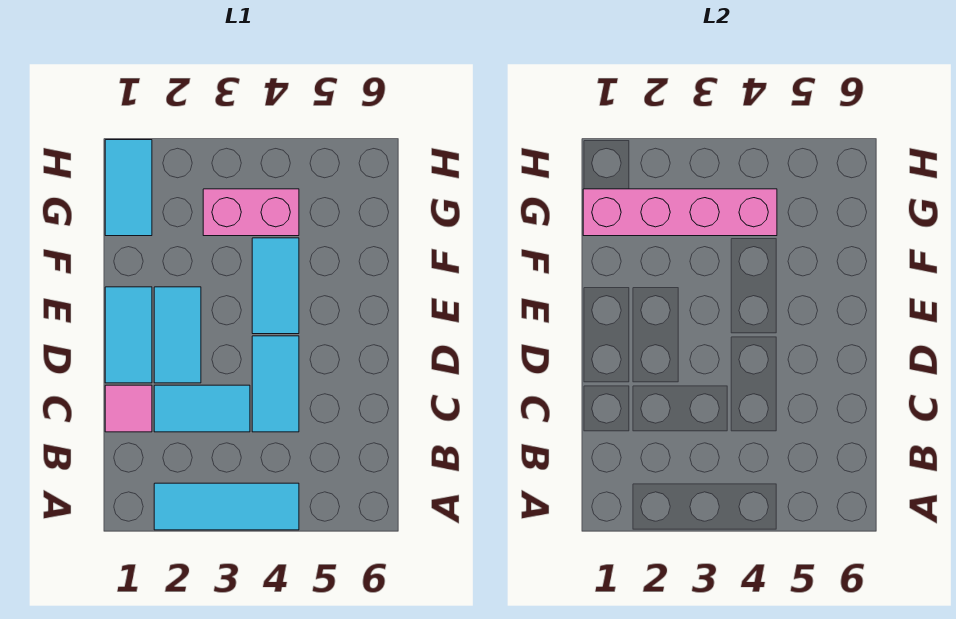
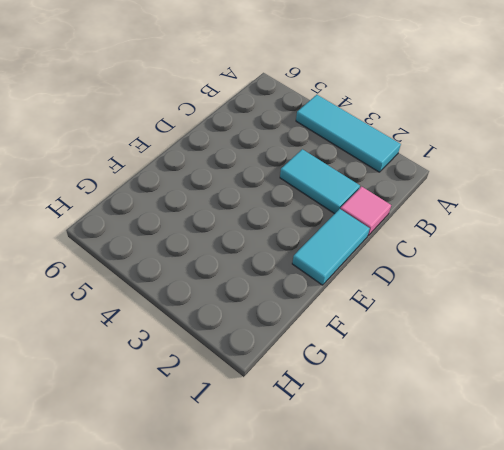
none -> cyan 1x2 tile [252,336,299,432]
none -> cyan 1x2 tile [154,287,201,383]

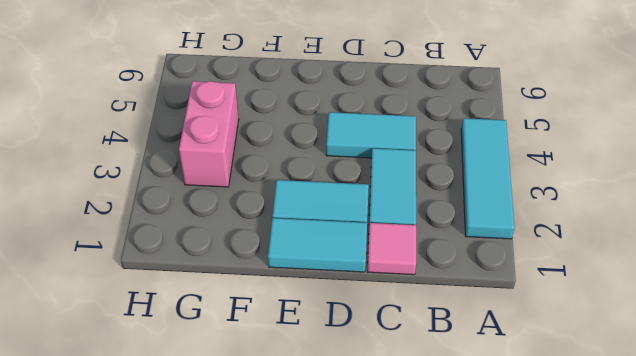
none -> cyan 1x2 tile [252,238,299,334]
none -> cyan 1x2 tile [105,140,152,236]

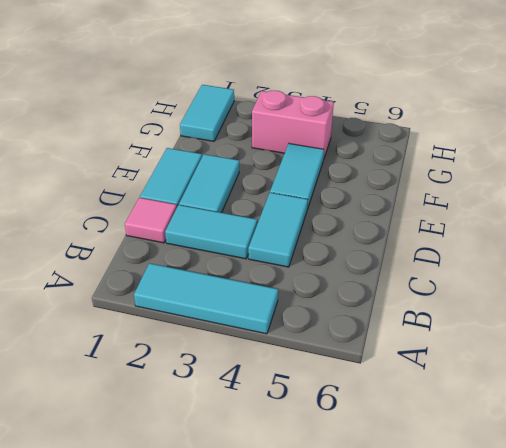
none -> pink 1x4 brick [583,189,777,236]

